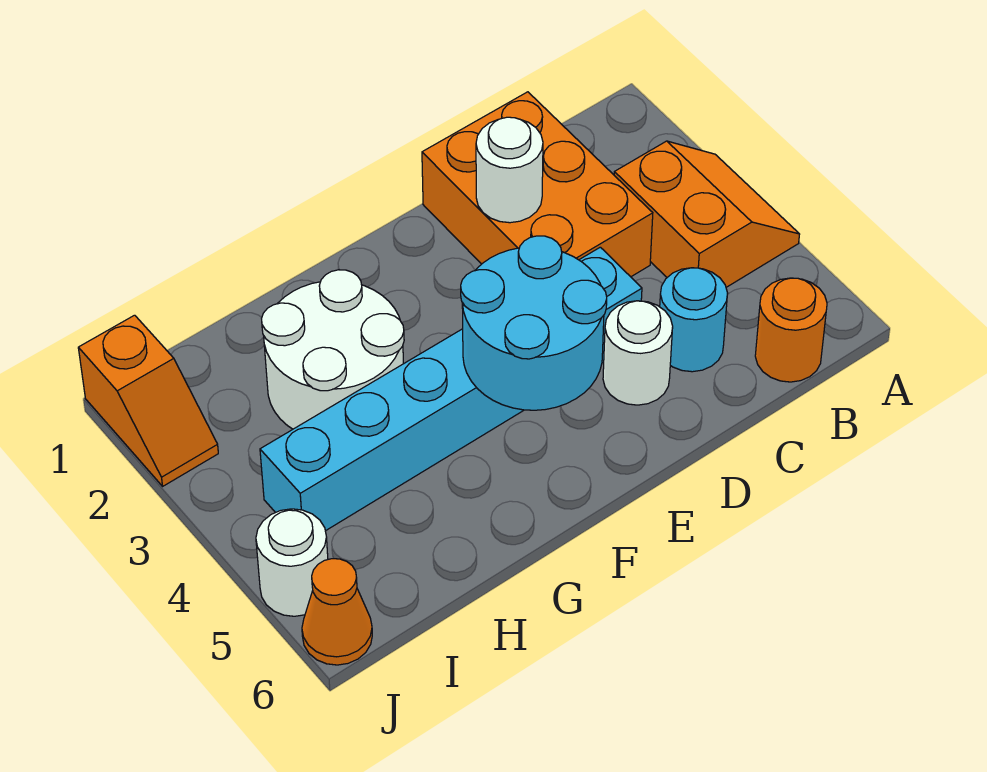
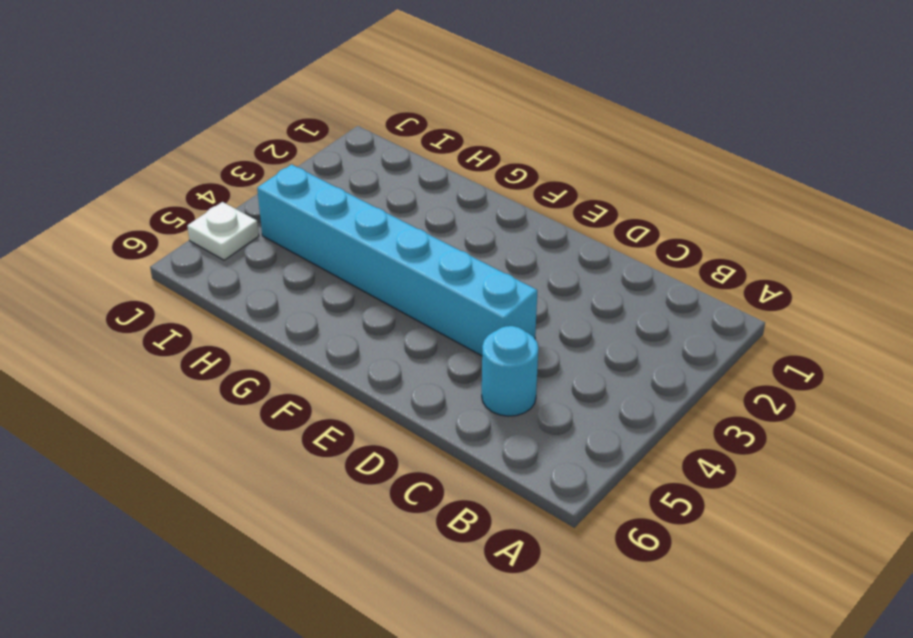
white 1x1 plate [187,202,259,260] -> white 1x1 round brick [256,509,328,616]
none -> orange 2x2 slope [614,141,800,287]
none -> orange 1x1 round brick [755,278,827,382]
none -> orange 2x3 brick [422,92,653,277]

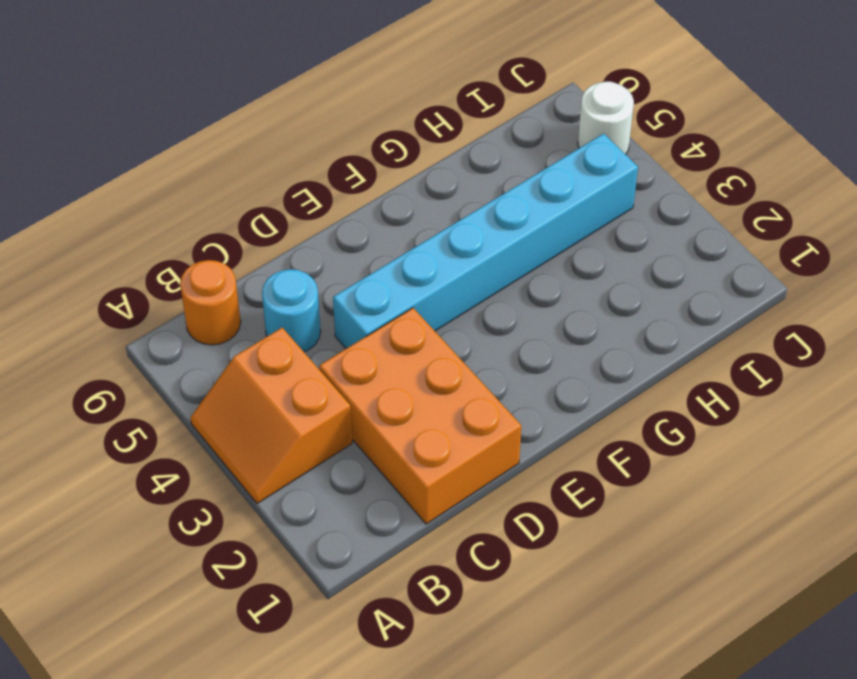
none -> white 1x1 round brick [603,301,673,405]
none -> white 2x2 round brick [262,270,404,429]
none -> orange 1x2 slope [78,315,218,486]

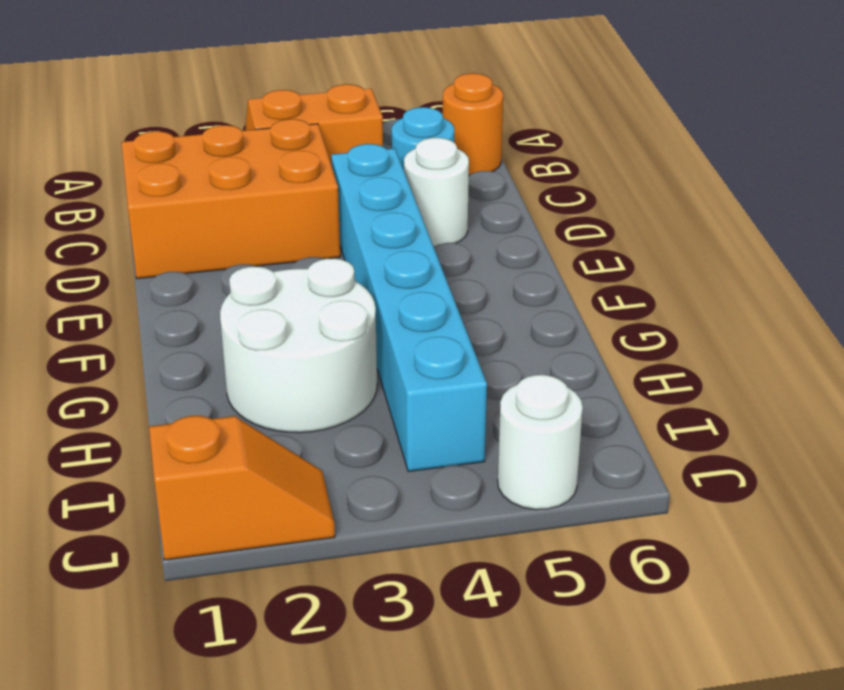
none -> orange 1x1 cone [302,559,372,665]
none -> white 1x1 round brick [476,117,543,223]
none -> cyan 2x2 round brick [461,236,607,410]

